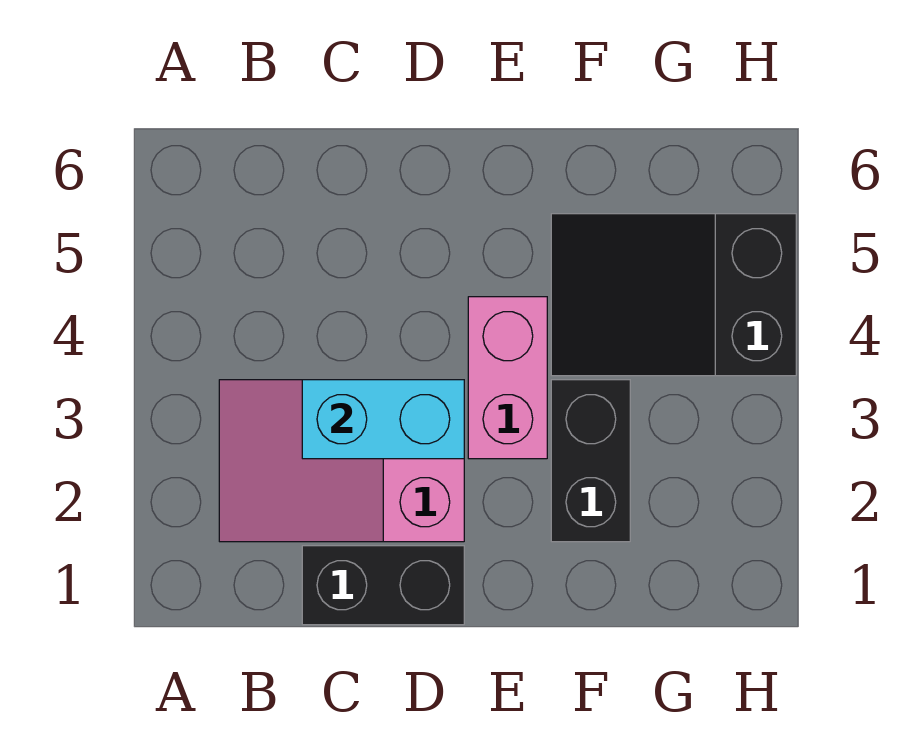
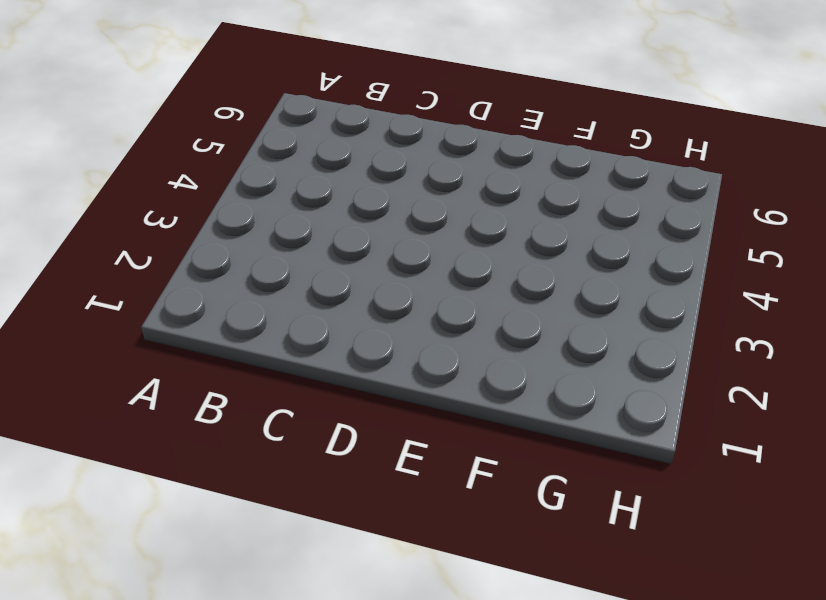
none -> pink 2x3 slope [219,380,464,542]
none -> black 1x2 brick [302,546,464,625]

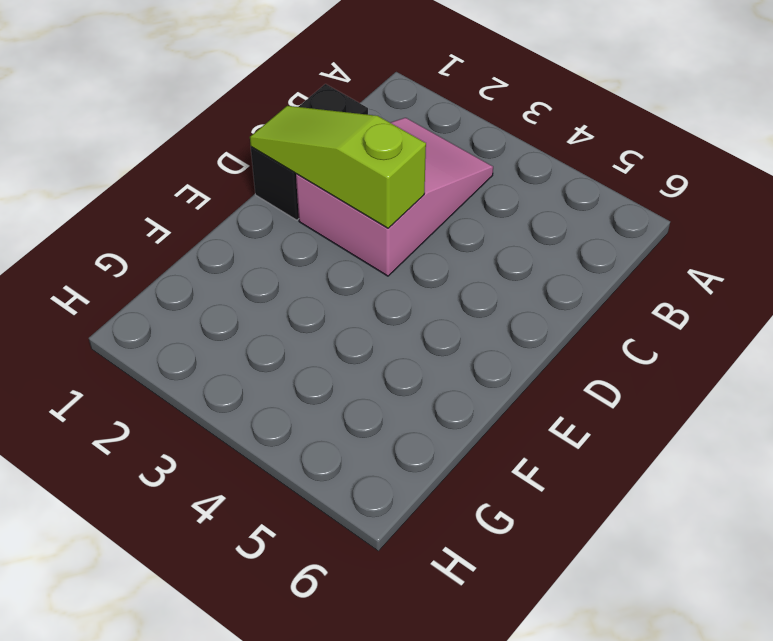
lime 1x3 slope [250,106,426,228] -> cyan 1x2 brick [302,380,464,459]
none -> pink 1x2 brick [468,297,547,459]
none -> black 1x2 brick [551,380,630,542]

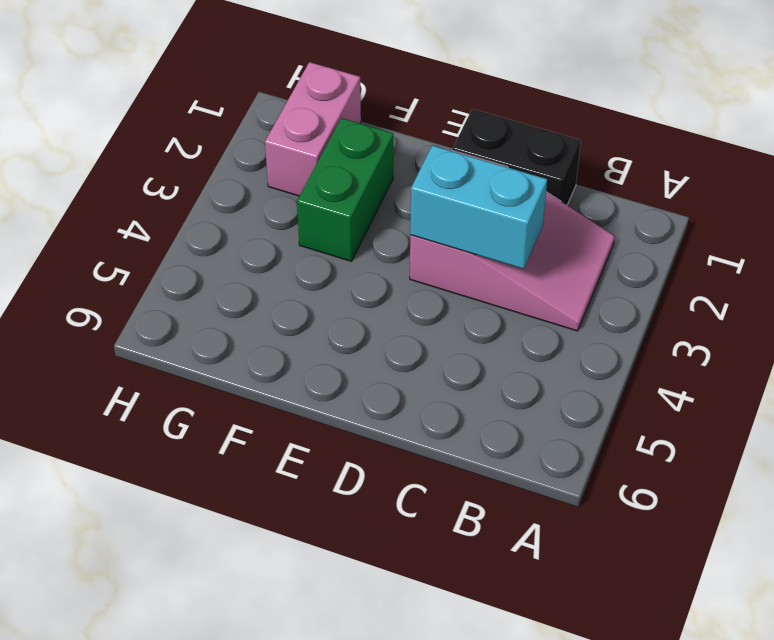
green 1x2 brick [297,118,393,261] -> black 1x2 brick [551,380,630,542]
pink 1x2 brick [265,62,361,196] -> pink 1x2 brick moved to [468,297,547,459]
none -> black 2x3 slope [551,214,796,376]

